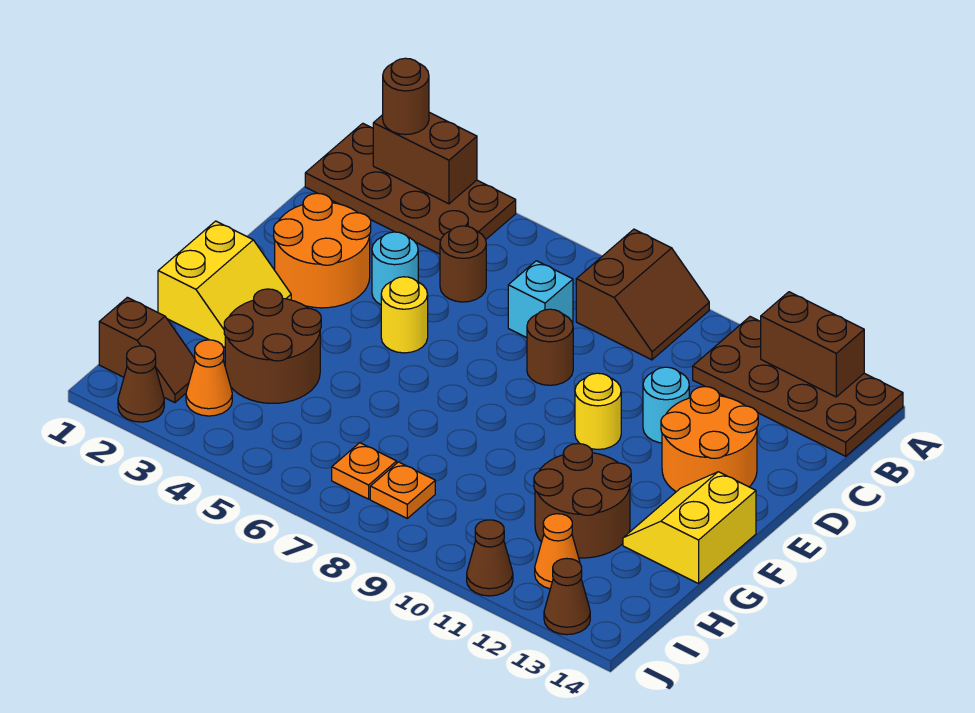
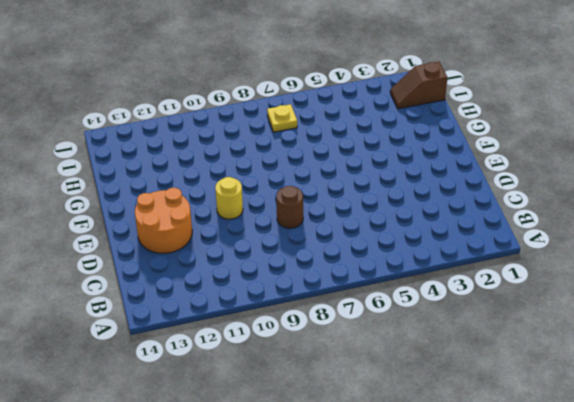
yellow 1x1 plate [267,104,297,132] -> orange 1x1 plate [332,443,397,499]
none -> brown 2x4 plate [305,123,516,254]
none -> brown 2x2 slope [576,229,709,360]
none -> brown 2x4 plate [693,317,903,456]

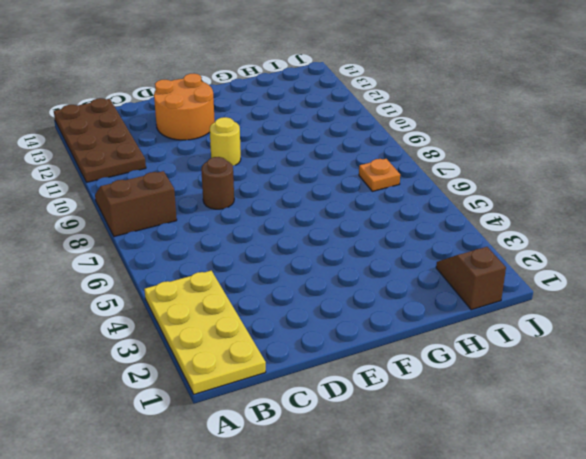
yellow 2x4 plate [144,271,266,394] -> brown 2x4 plate [305,123,516,254]
none -> brown 1x1 round brick [440,226,486,302]
none -> cyan 1x1 brick [508,261,573,338]
none -> orange 2x2 round brick [274,193,371,308]

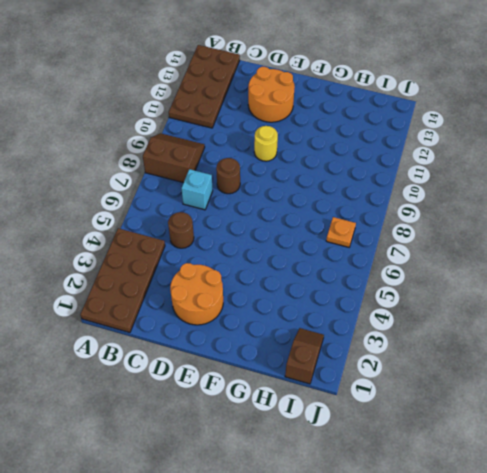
none -> cyan 1x1 round brick [372,232,418,305]
none -> cyan 1x1 round brick [643,367,689,443]
none -> yellow 1x1 round brick [381,277,428,353]

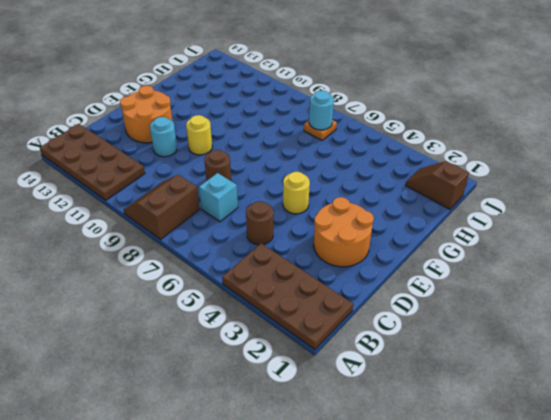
cyan 1x1 round brick [309,91,334,130] -> cyan 1x1 round brick moved to [372,232,418,305]
none -> yellow 2x2 slope [158,221,291,347]
none -> yellow 2x2 slope [623,472,756,583]
none -> brown 2x2 round brick [224,289,321,403]

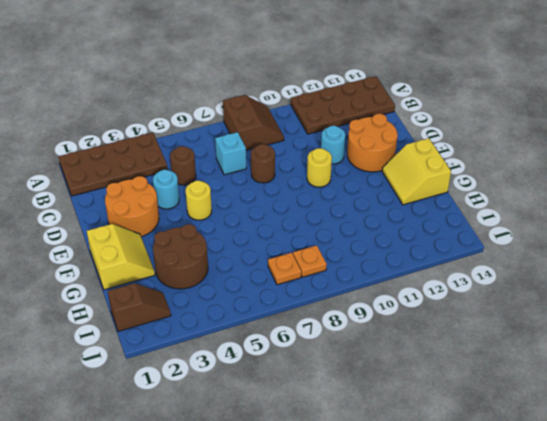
none -> brown 2x2 round brick [534,444,631,558]
none -> orange 1x1 cone [186,340,232,416]
none -> orange 1x1 cone [535,514,580,589]

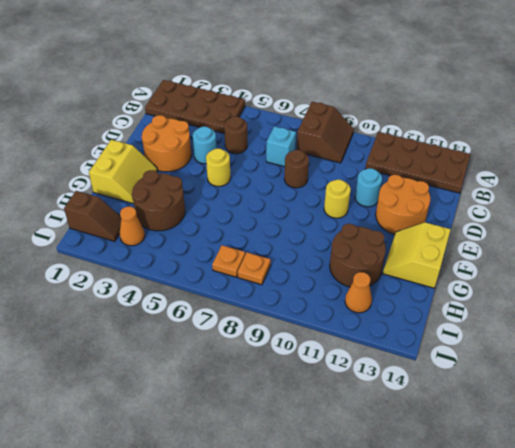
none -> brown 1x1 cone [118,346,164,422]
none -> brown 1x1 cone [467,520,513,596]
none -> brown 1x1 cone [544,558,590,635]

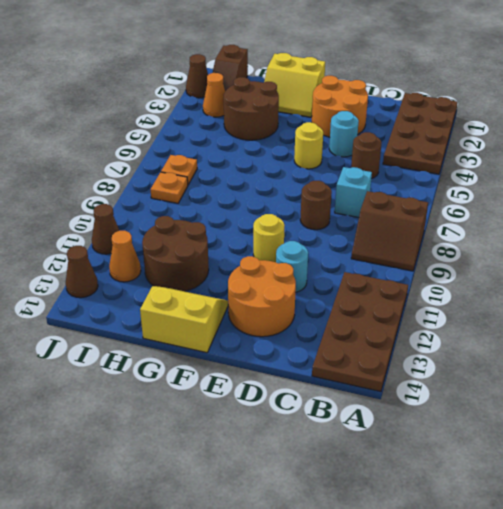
none -> brown 1x2 brick [373,112,477,204]
none -> brown 1x2 brick [761,292,864,397]
none -> brown 1x1 round brick [383,58,429,135]

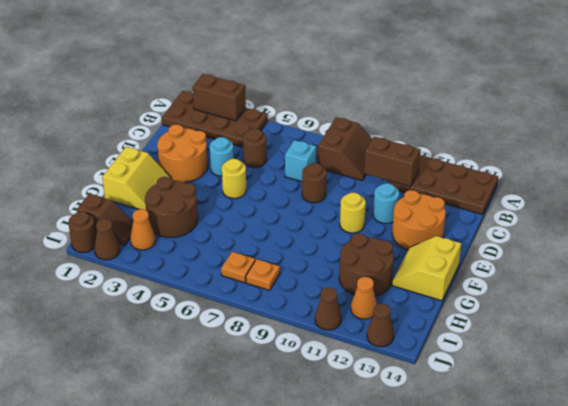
brown 1x2 brick [364,137,420,186] -> brown 1x2 brick moved to [761,292,864,397]
brown 1x1 round brick [69,212,96,253] -> brown 1x1 round brick moved to [383,58,429,135]

